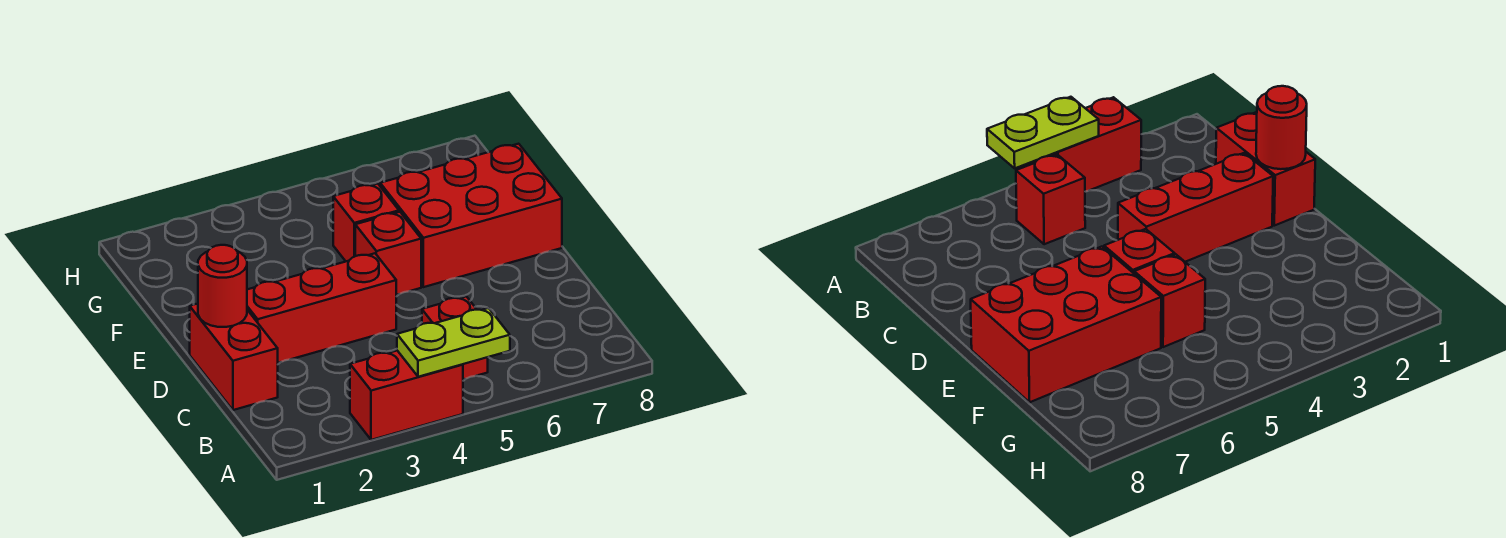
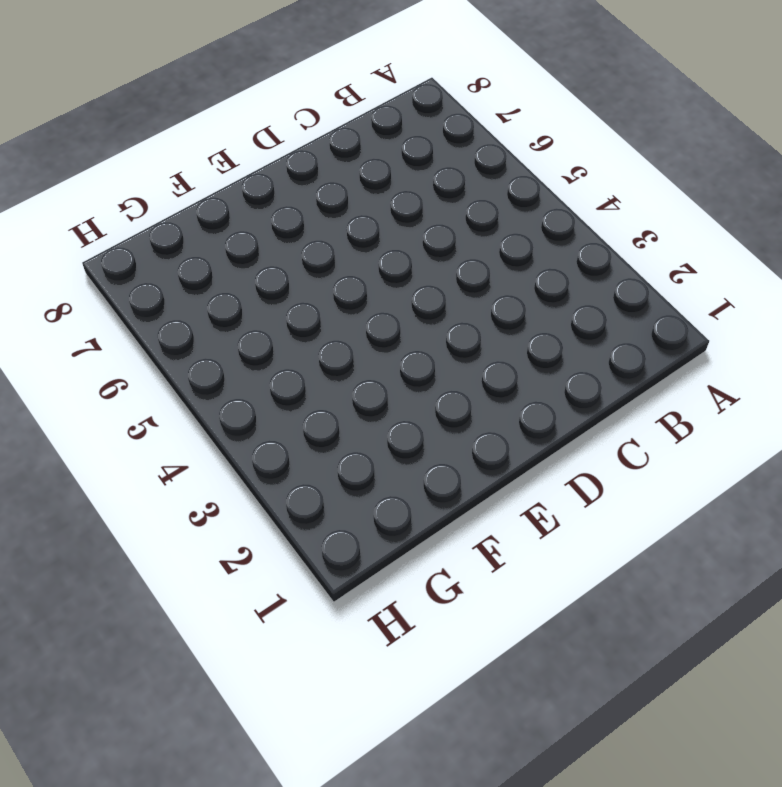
none -> red 1x2 brick [350,351,463,440]
none -> red 1x1 brick [422,296,488,379]

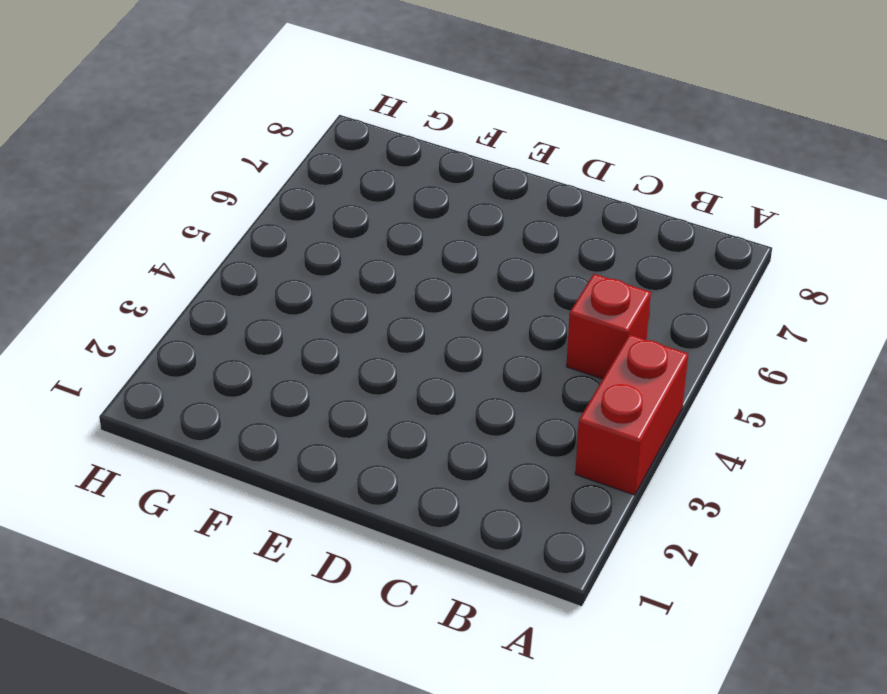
none -> red 1x2 brick [190,304,278,410]
none -> red 1x3 brick [247,253,396,363]

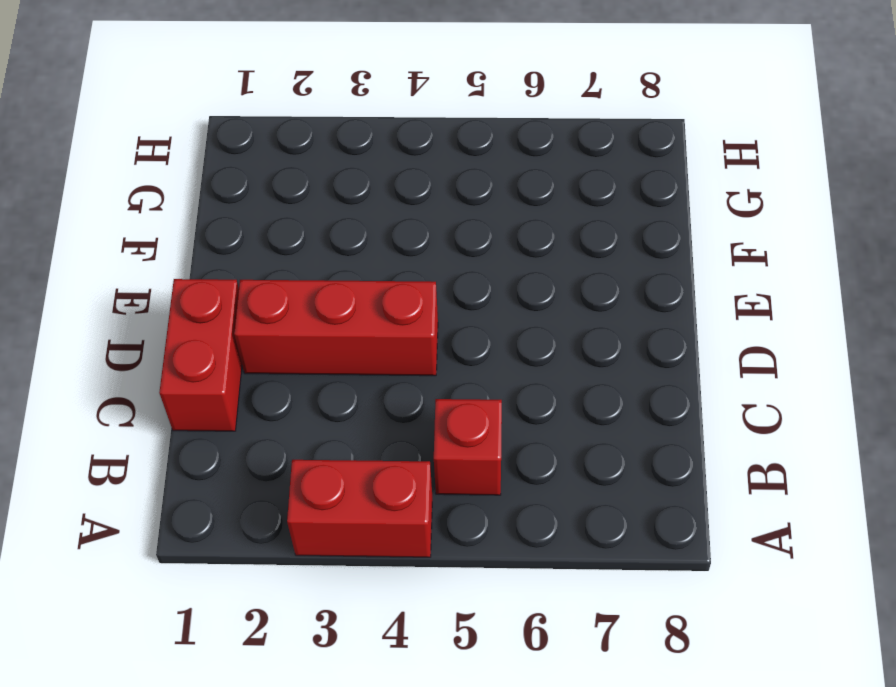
none -> red 1x1 brick [355,212,421,295]
none -> red 2x3 brick [380,144,562,287]

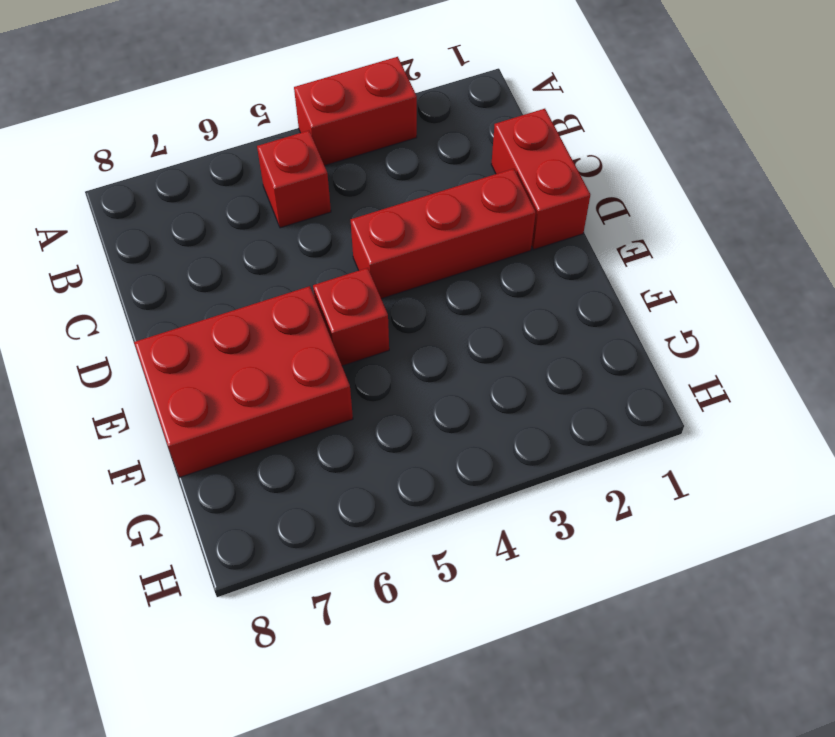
none -> red 1x1 brick [333,184,399,261]
none -> lime 1x2 plate [397,308,510,377]

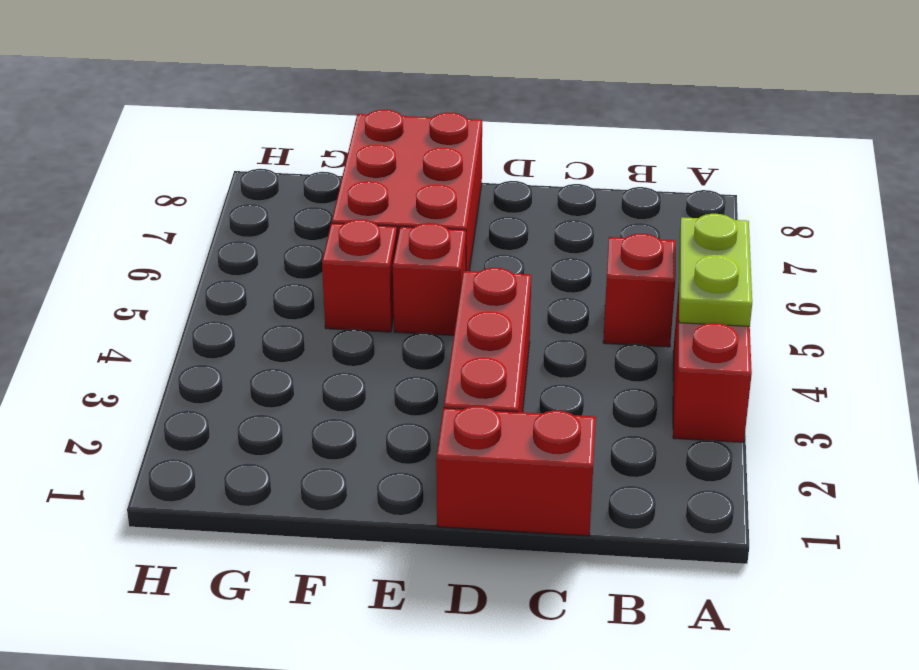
none -> red 1x1 round brick [198,245,247,327]

